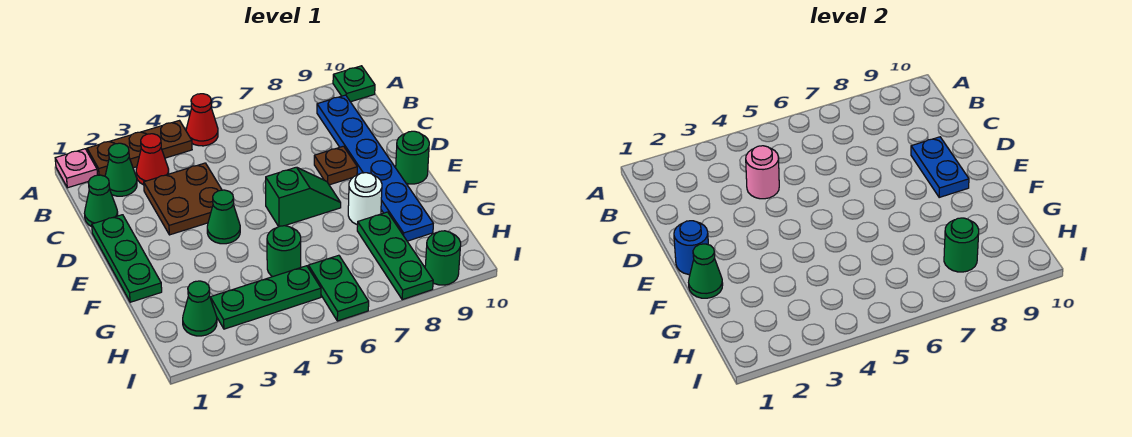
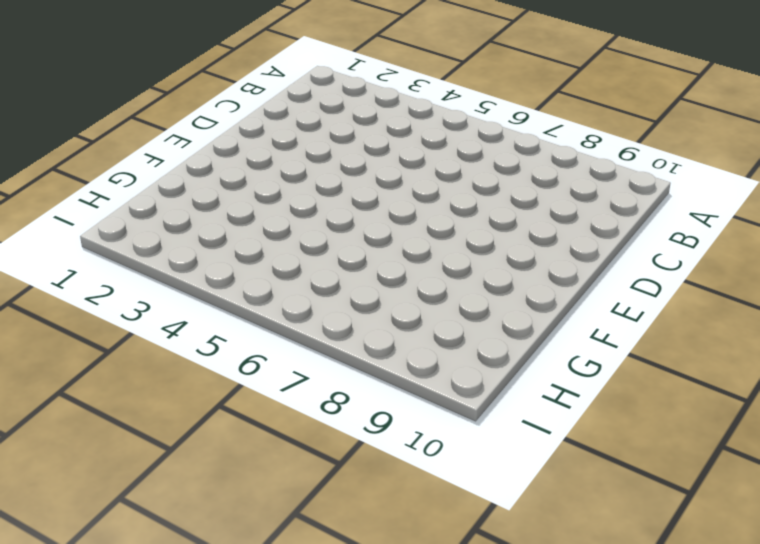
none -> pink 1x1 plate [55,149,97,188]
none -> brown 1x3 plate [87,121,192,176]
none -> red 1x1 cone [186,94,218,146]

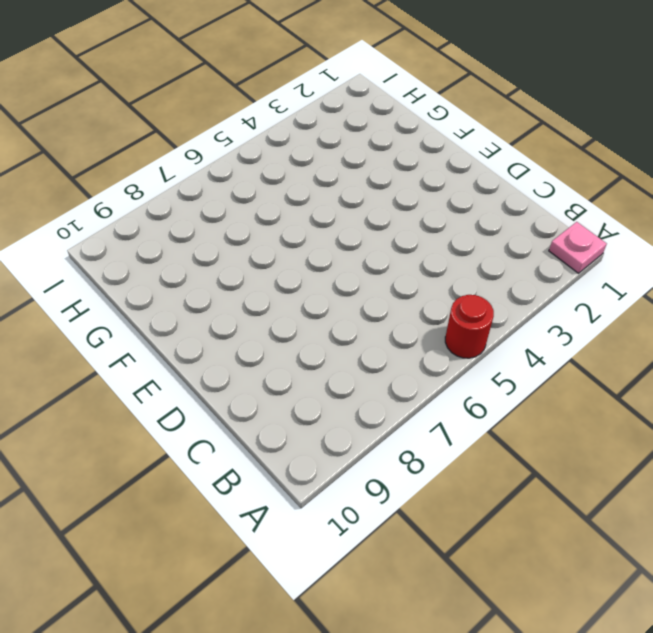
red 1x1 round brick [445,295,494,358] -> red 1x1 cone [186,94,218,146]
none -> brown 1x3 plate [87,121,192,176]
none -> green 1x1 plate [333,66,375,102]
none -> green 1x1 cone [105,143,137,196]

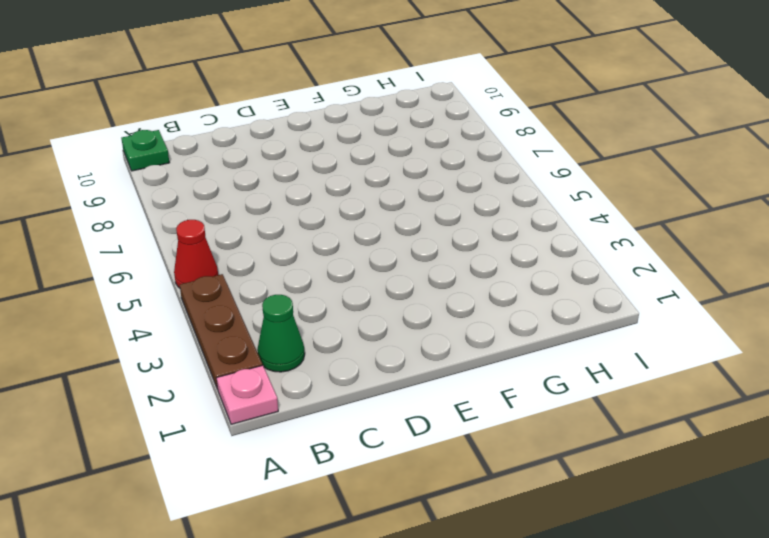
none -> red 1x1 cone [136,134,169,185]
none -> blue 1x6 plate [317,95,433,241]
none -> green 1x1 cone [84,175,118,227]

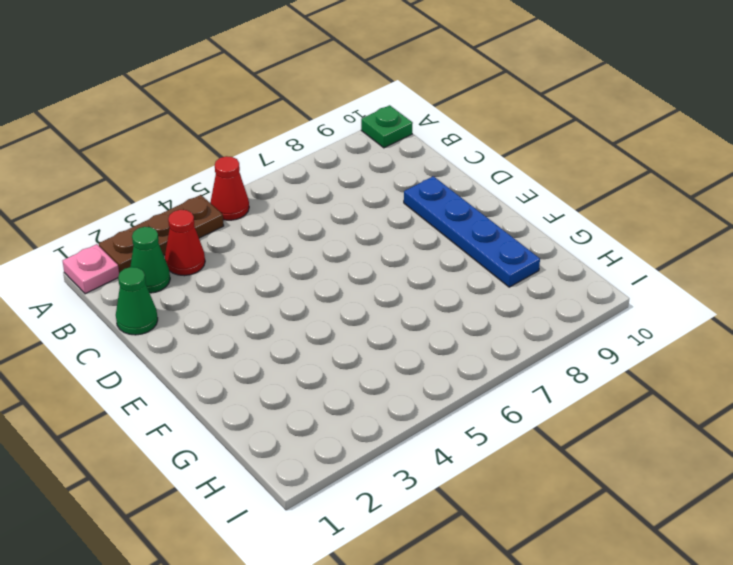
blue 1x4 plate [404,176,540,287] -> blue 1x6 plate [317,95,433,241]
none -> brown 2x2 plate [144,163,222,235]
none -> green 1x3 plate [92,215,162,302]
none -> brown 1x1 plate [314,146,357,185]

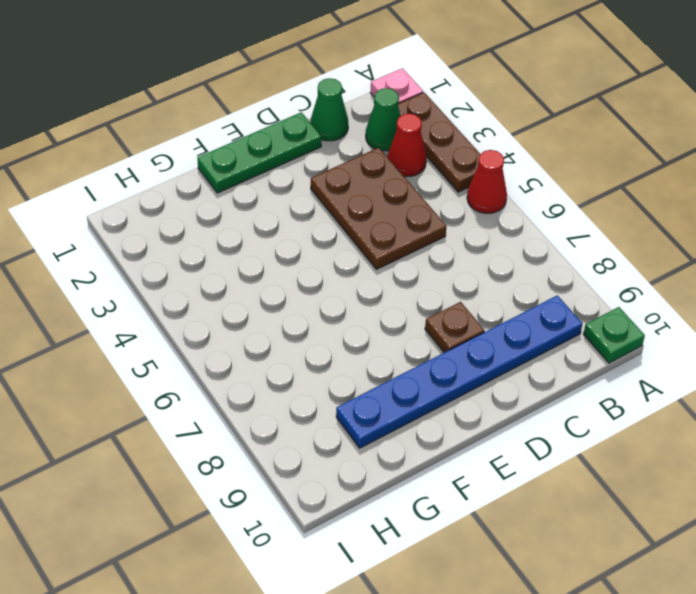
brown 2x3 plate [311,147,447,269] -> brown 2x2 plate [144,163,222,235]
none -> green 1x1 cone [207,190,240,244]
none -> green 1x2 slope [266,167,341,227]
none -> green 1x1 round brick [396,131,429,184]

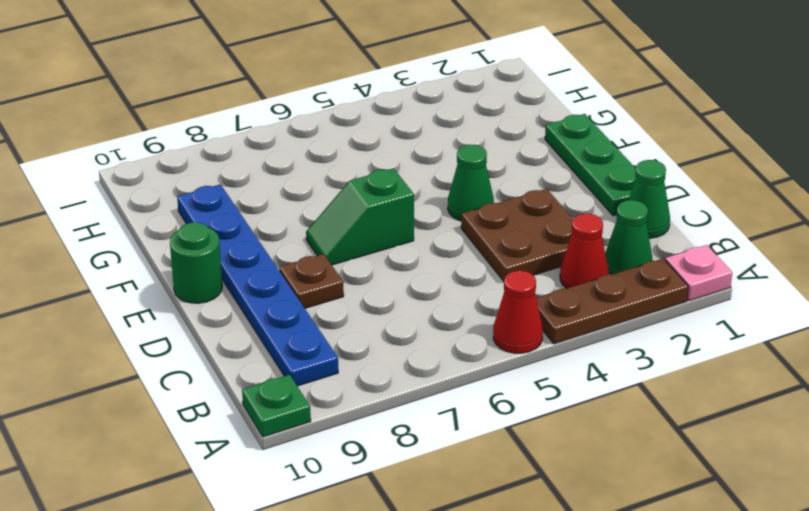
none -> white 1x1 round brick [348,173,382,225]
none -> green 1x1 round brick [267,226,301,277]
none -> green 1x3 plate [357,212,433,300]

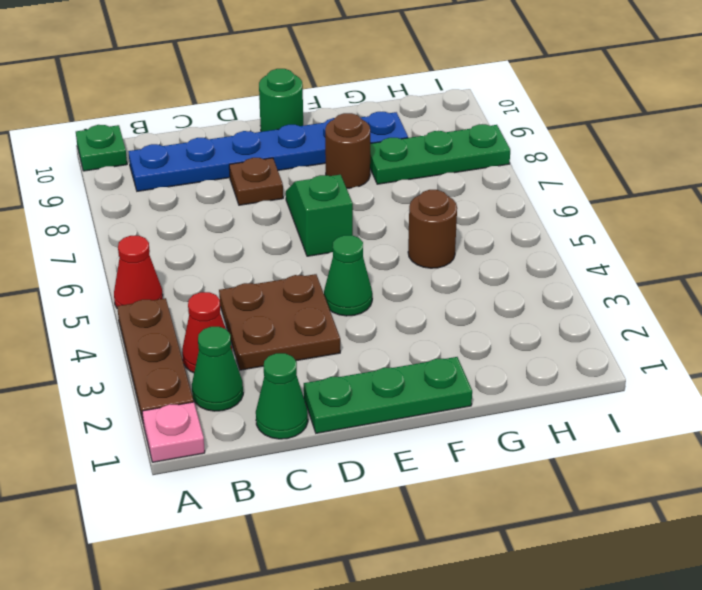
brown 1x1 round brick [325,113,370,188] -> white 1x1 round brick [348,173,382,225]
brown 1x1 round brick [408,190,457,268] -> green 1x1 round brick [267,226,301,277]
none -> green 1x1 cone [183,281,217,336]
none -> green 1x3 plate [210,266,321,329]
none -> green 1x2 plate [308,255,369,321]

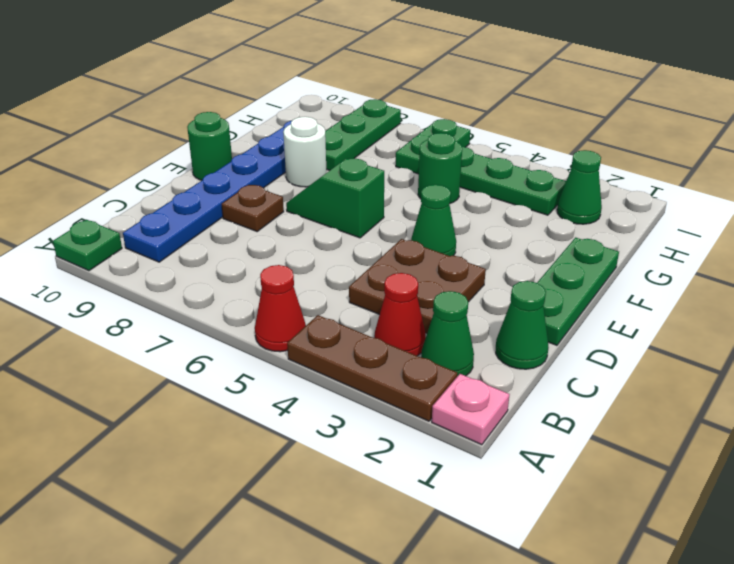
none -> green 1x1 round brick [425,231,461,285]
none -> pink 1x1 round brick [746,146,779,199]
none -> blue 1x2 plate [911,137,969,198]

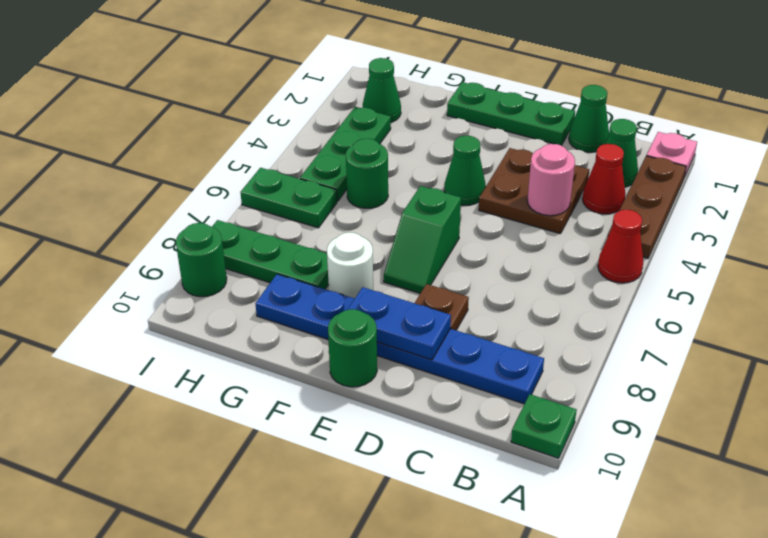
none -> blue 1x1 round brick [674,221,708,275]
none -> green 1x1 cone [689,244,723,298]
none -> green 1x1 round brick [944,218,979,272]

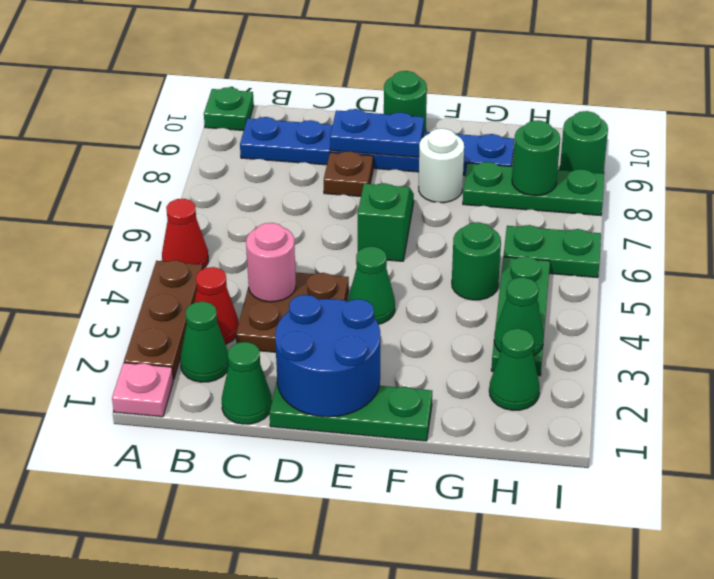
blue 2x2 round brick [275,295,380,417] -> blue 1x1 round brick [674,221,708,275]
green 1x1 cone [494,277,544,356] -> green 1x1 cone moved to [689,244,723,298]

